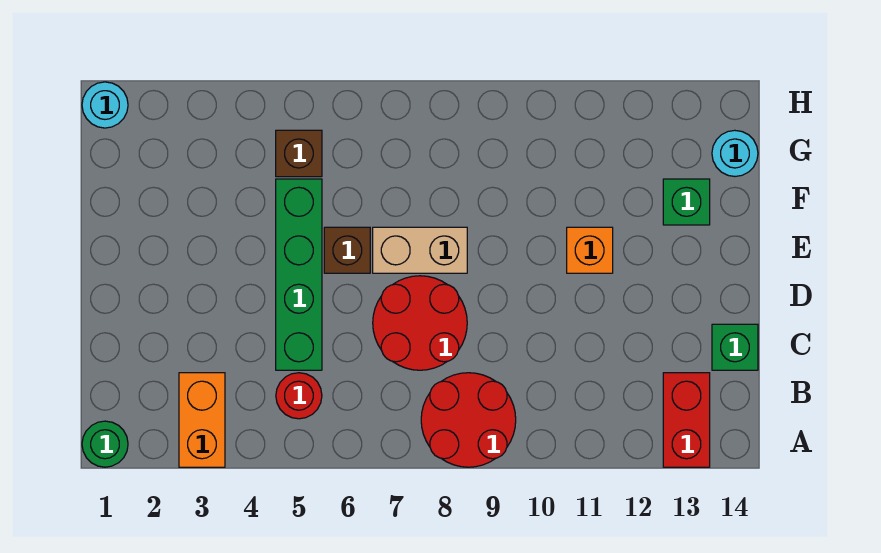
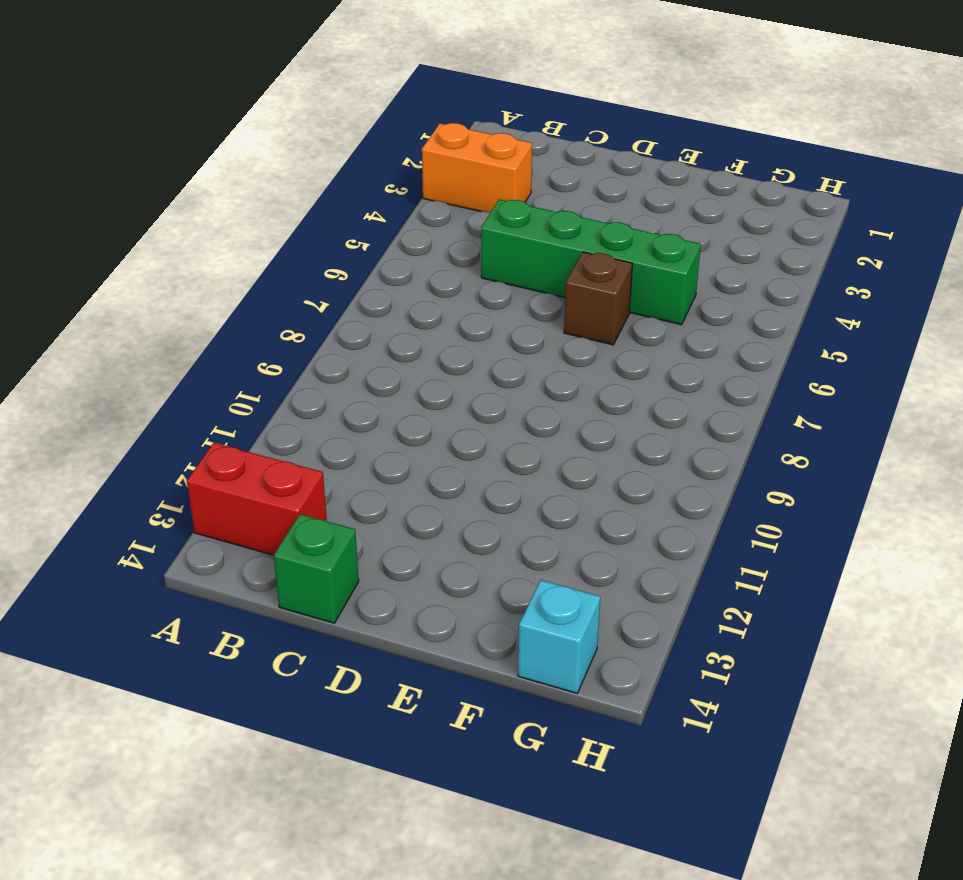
cyan 1x1 brick [518,580,600,693] -> cyan 1x1 round brick [712,130,758,176]
none -> green 1x1 round brick [82,421,128,467]
none -> red 2x2 round brick [421,373,516,467]
none -> red 1x1 round brick [276,373,322,419]

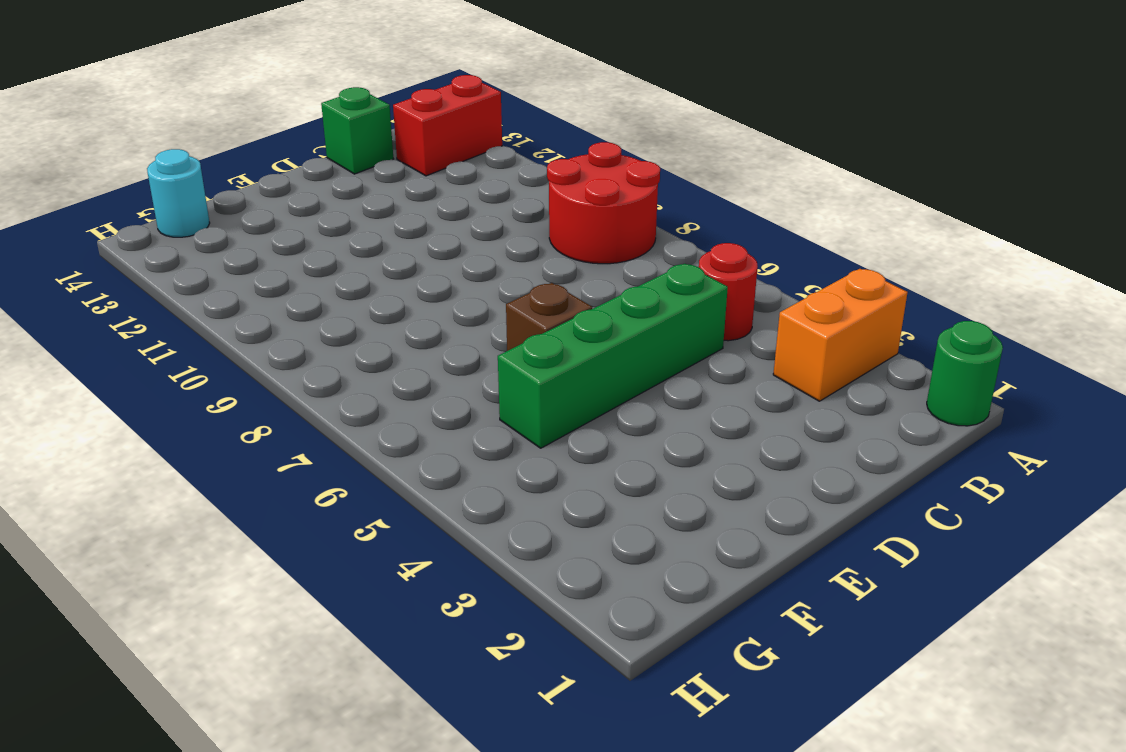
none -> red 2x2 round brick [373,276,467,370]
none -> tan 1x2 brick [373,227,467,273]
none -> orange 1x1 brick [567,227,613,273]

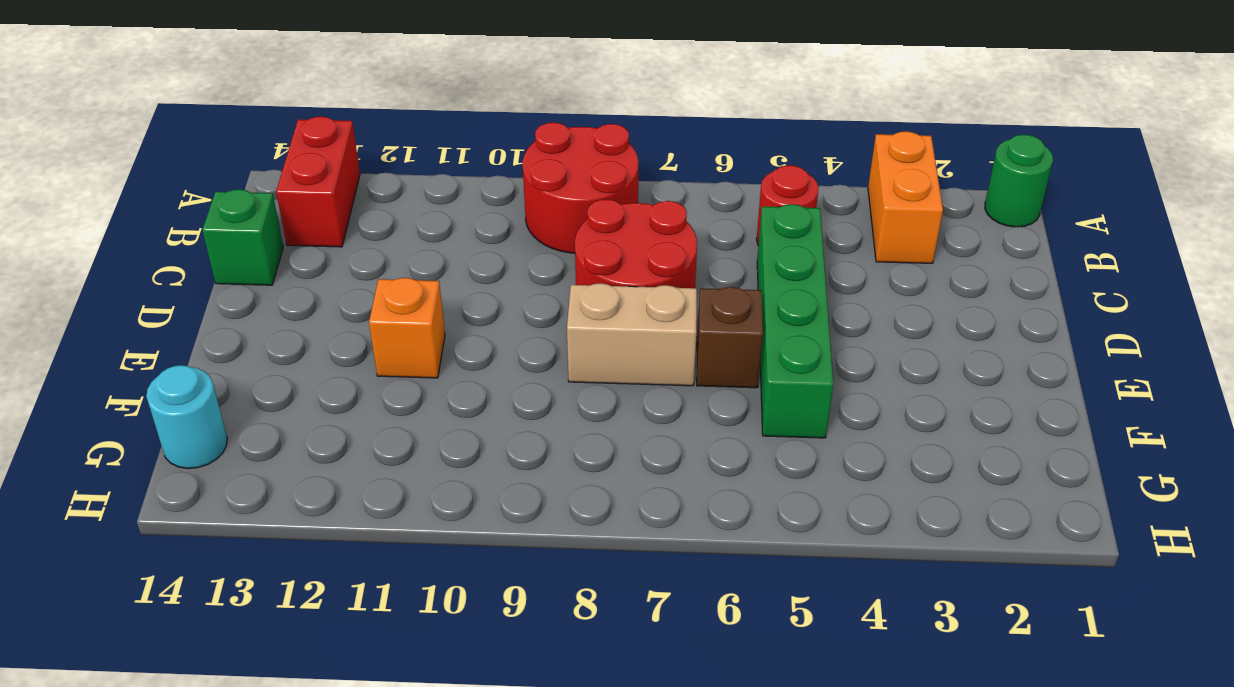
none -> green 1x1 brick [663,179,710,225]
none -> brown 1x1 brick [276,130,322,177]
none -> cyan 1x1 round brick [82,82,128,128]

